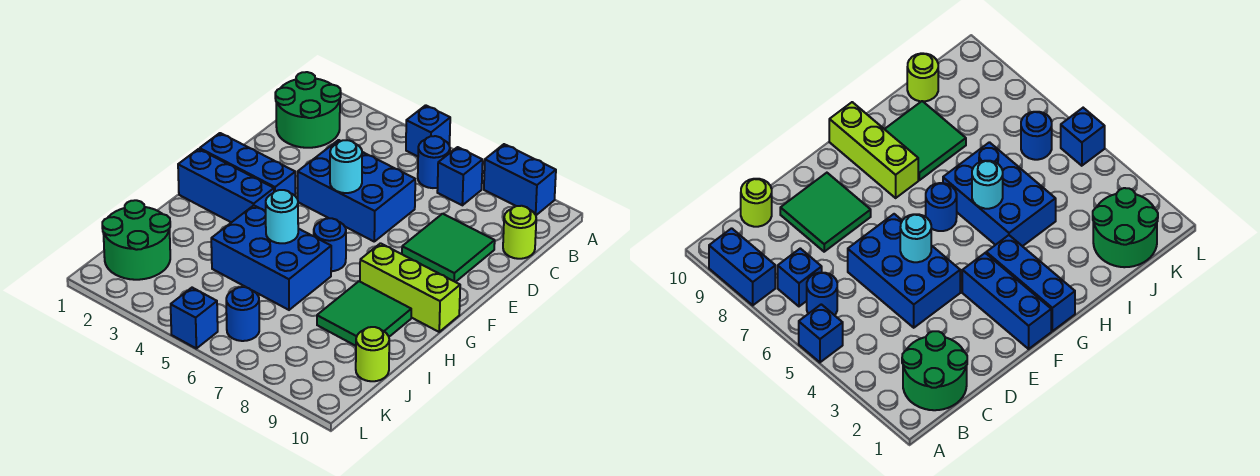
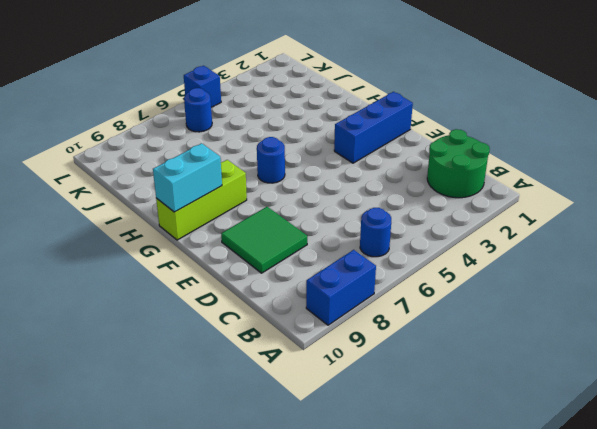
cyan 1x2 brick [153,143,222,212] -> none
none -> blue 1x1 brick [406,105,450,156]
none -> blue 1x1 brick [437,147,483,205]
none -> lime 1x1 round brick [503,206,536,259]

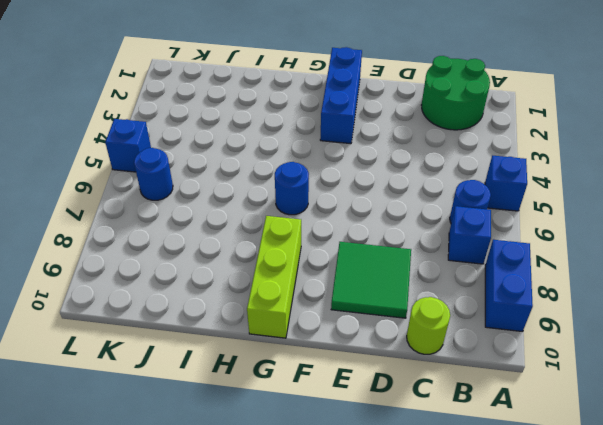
none -> blue 2x3 brick [298,140,415,241]
none -> blue 1x3 brick [178,149,274,222]
none -> blue 2x3 brick [211,205,331,310]

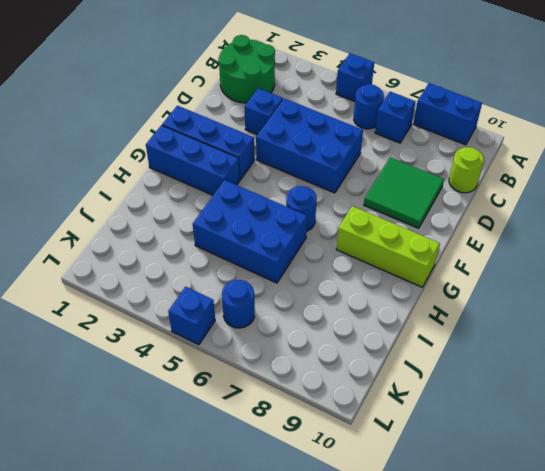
blue 1x1 brick [245,88,283,135] -> none
none -> green 2x2 tile [317,281,411,346]
none -> green 2x2 round brick [102,200,170,280]
none -> lime 1x1 round brick [356,327,389,381]

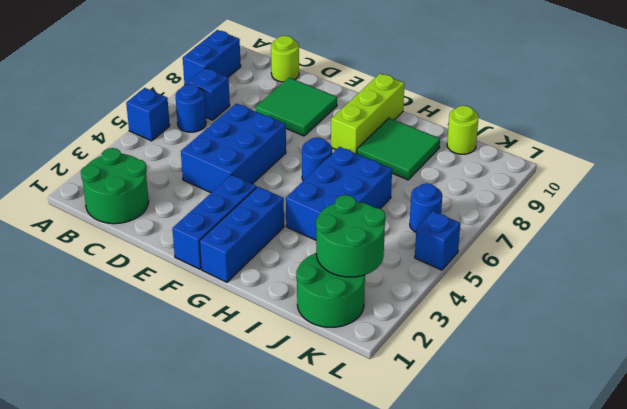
green 2x2 round brick [316,195,386,277] -> none
none -> cyan 1x1 round brick [330,140,362,193]
none -> cyan 1x1 round brick [266,190,298,243]

